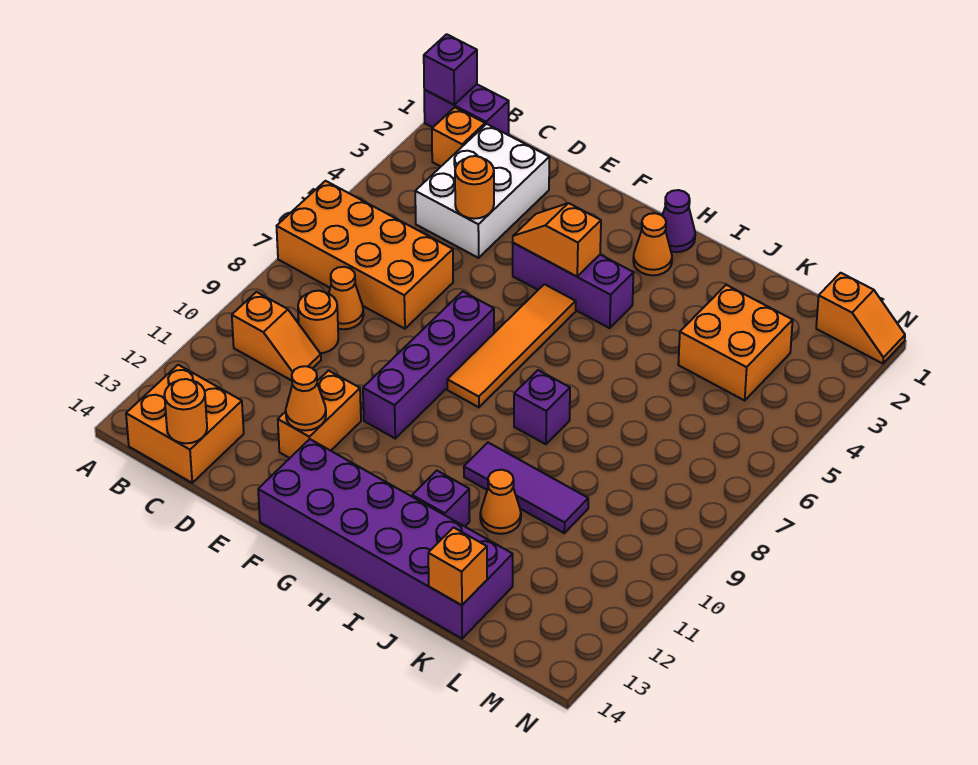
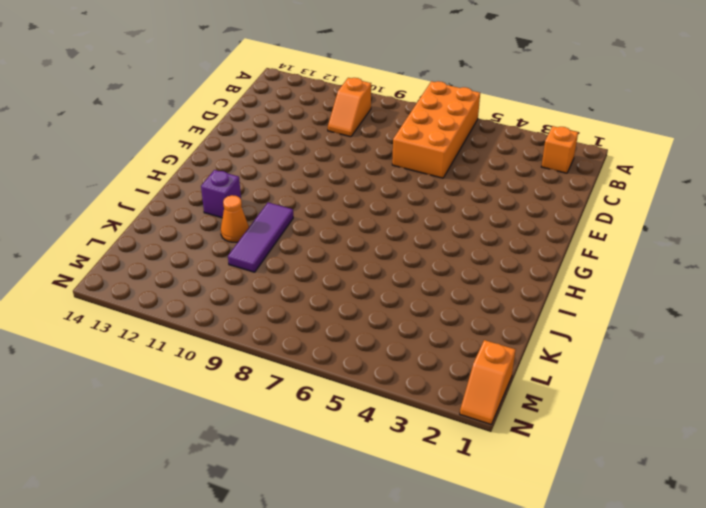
none -> purple 1x2 brick [424,84,509,135]
none -> orange 2x2 brick [126,365,244,483]
none -> white 2x3 brick [415,124,549,258]

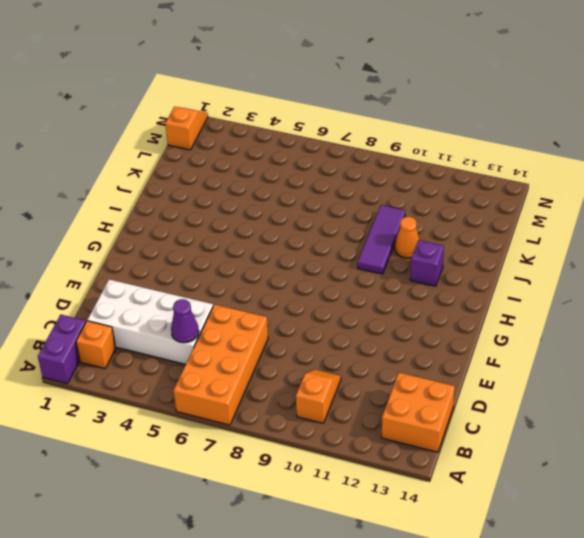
white 2x4 brick [87,279,213,364] -> white 2x3 brick [415,124,549,258]
purple 1x1 cone [171,299,199,343] -> purple 1x1 cone moved to [662,190,695,252]
none -> orange 1x1 cone [329,267,364,329]
none -> orange 1x1 round brick [298,291,338,353]
none -> orange 1x2 brick [278,371,361,458]

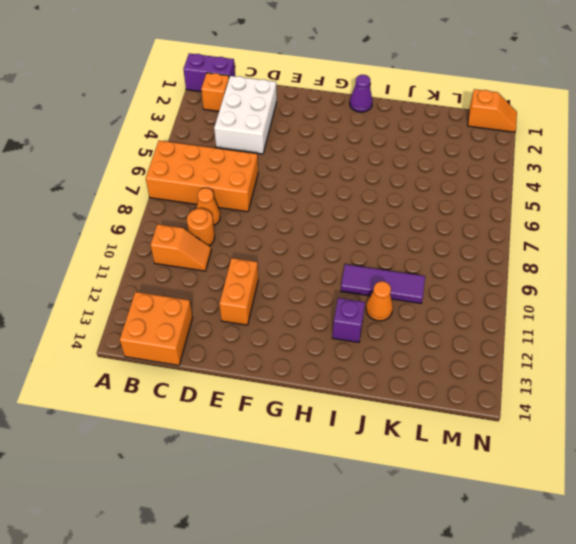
none -> purple 1x3 brick [513,243,634,328]
none -> purple 1x4 brick [363,291,494,438]
none -> purple 2x6 brick [258,439,513,639]

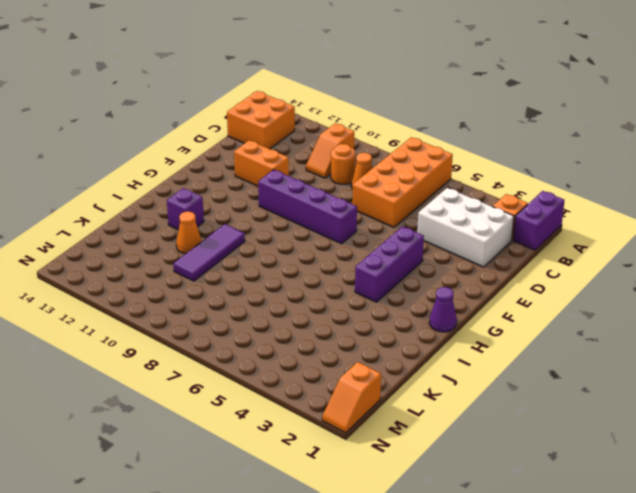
none -> purple 2x6 brick [258,439,513,639]
none -> orange 1x4 tile [447,284,576,407]
none -> orange 1x1 cone [633,213,672,275]

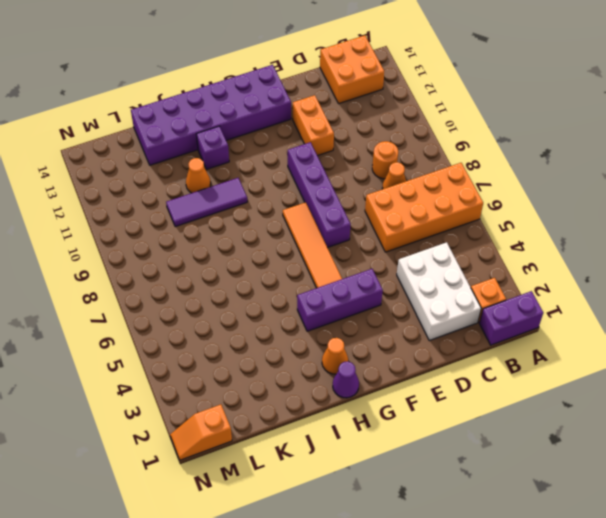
none -> orange 1x2 slope [232,292,321,381]
none -> purple 1x1 brick [514,370,570,444]
none -> orange 2x2 brick [678,285,793,400]

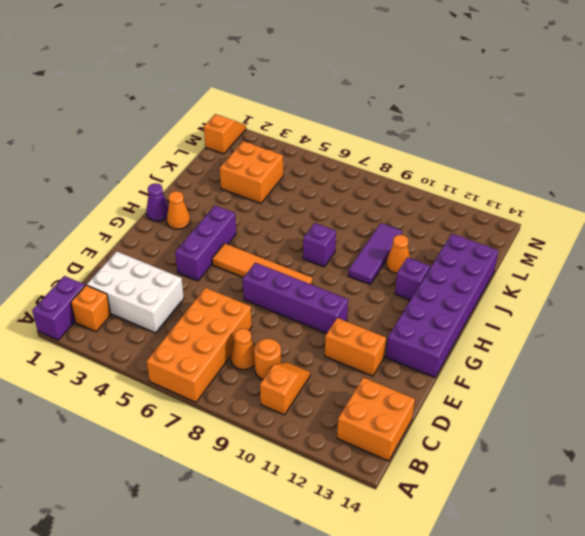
none -> purple 1x1 brick [424,34,477,105]
none -> orange 1x1 round brick [164,379,207,443]
none -> orange 1x1 round brick [455,156,494,219]

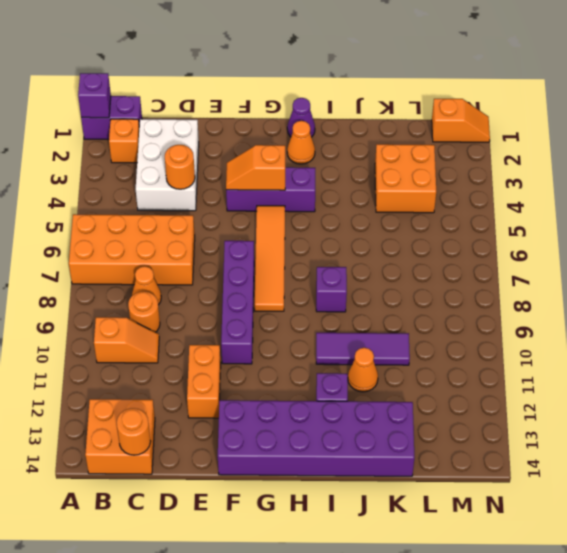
none -> orange 1x1 cone [286,366,326,431]
none -> orange 1x1 brick [428,528,487,605]

